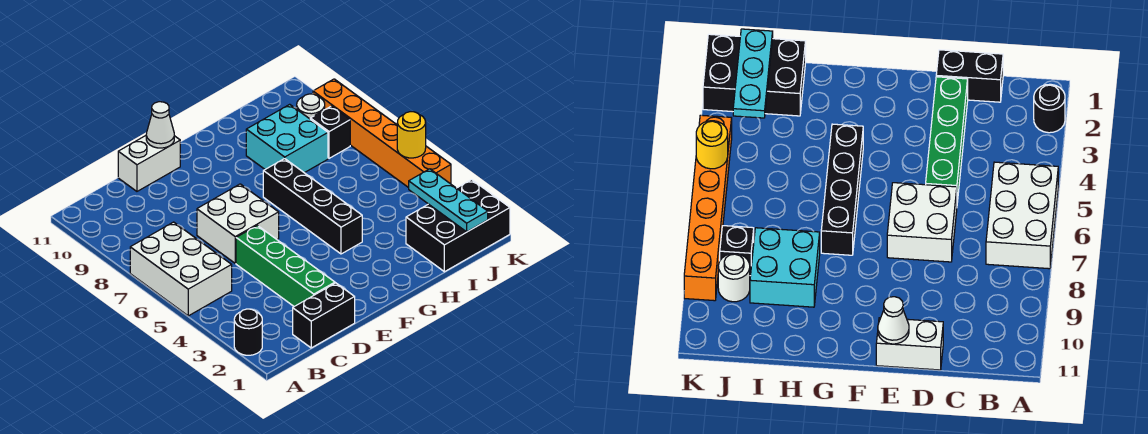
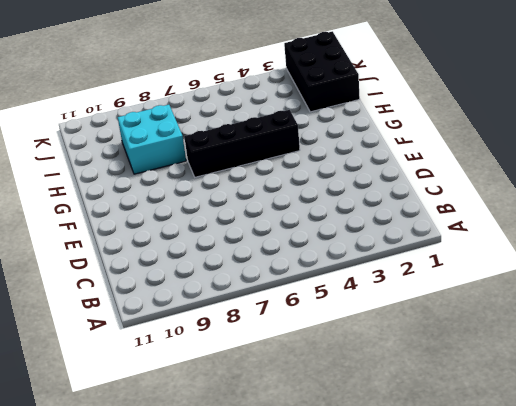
none -> black 1x1 round brick [234,309,262,355]
none -> white 2x3 brick [130,222,232,316]
none -> black 1x2 brick [293,283,355,348]

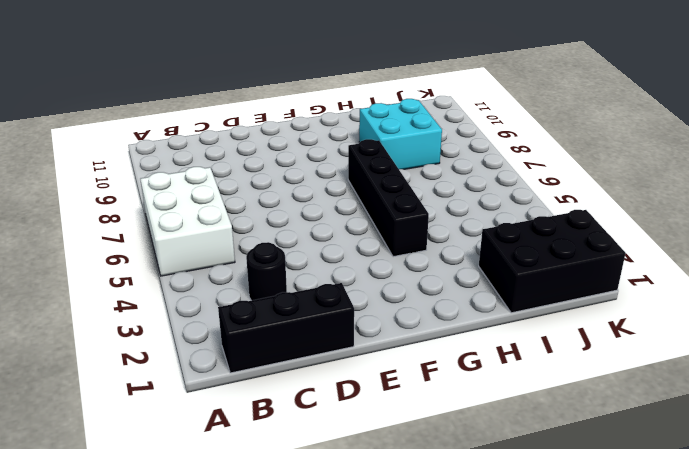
black 1x3 brick [218,283,354,373] -> black 1x2 brick [293,283,355,348]
black 1x1 round brick [246,242,287,301] -> black 1x1 round brick moved to [234,309,262,355]
none -> green 1x4 brick [236,225,335,306]
none -> white 2x2 brick [197,184,279,263]
none -> white 1x2 brick [118,136,180,191]

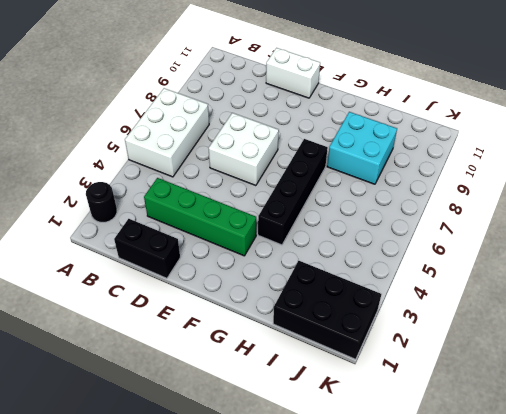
green 1x4 brick [144,178,256,256] -> green 1x4 brick turned to [236,225,335,306]
none -> black 1x1 brick [310,106,350,158]
none -> white 1x1 round brick [297,94,325,119]
none -> orange 1x6 brick [313,79,451,188]

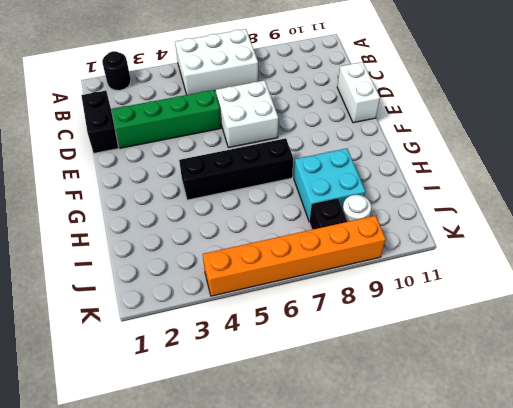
none -> black 2x3 brick [406,180,510,272]
none -> white 1x1 cone [146,102,174,148]
none -> cyan 1x3 plate [409,169,488,232]

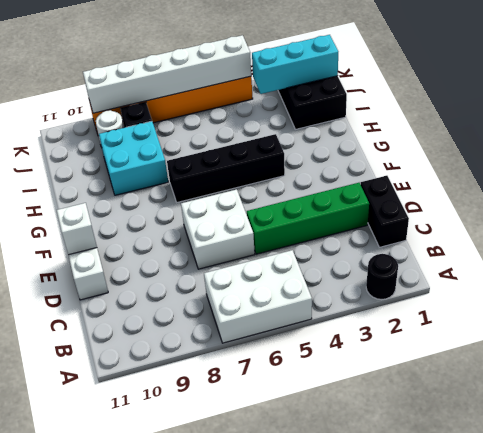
white 1x1 brick [57,203,97,255] -> white 1x1 cone [146,102,174,148]
cyan 1x3 brick [252,35,338,94] -> cyan 1x3 plate [409,169,488,232]
white 1x6 brick [83,35,251,113] -> yellow 1x1 round brick [397,112,426,158]

